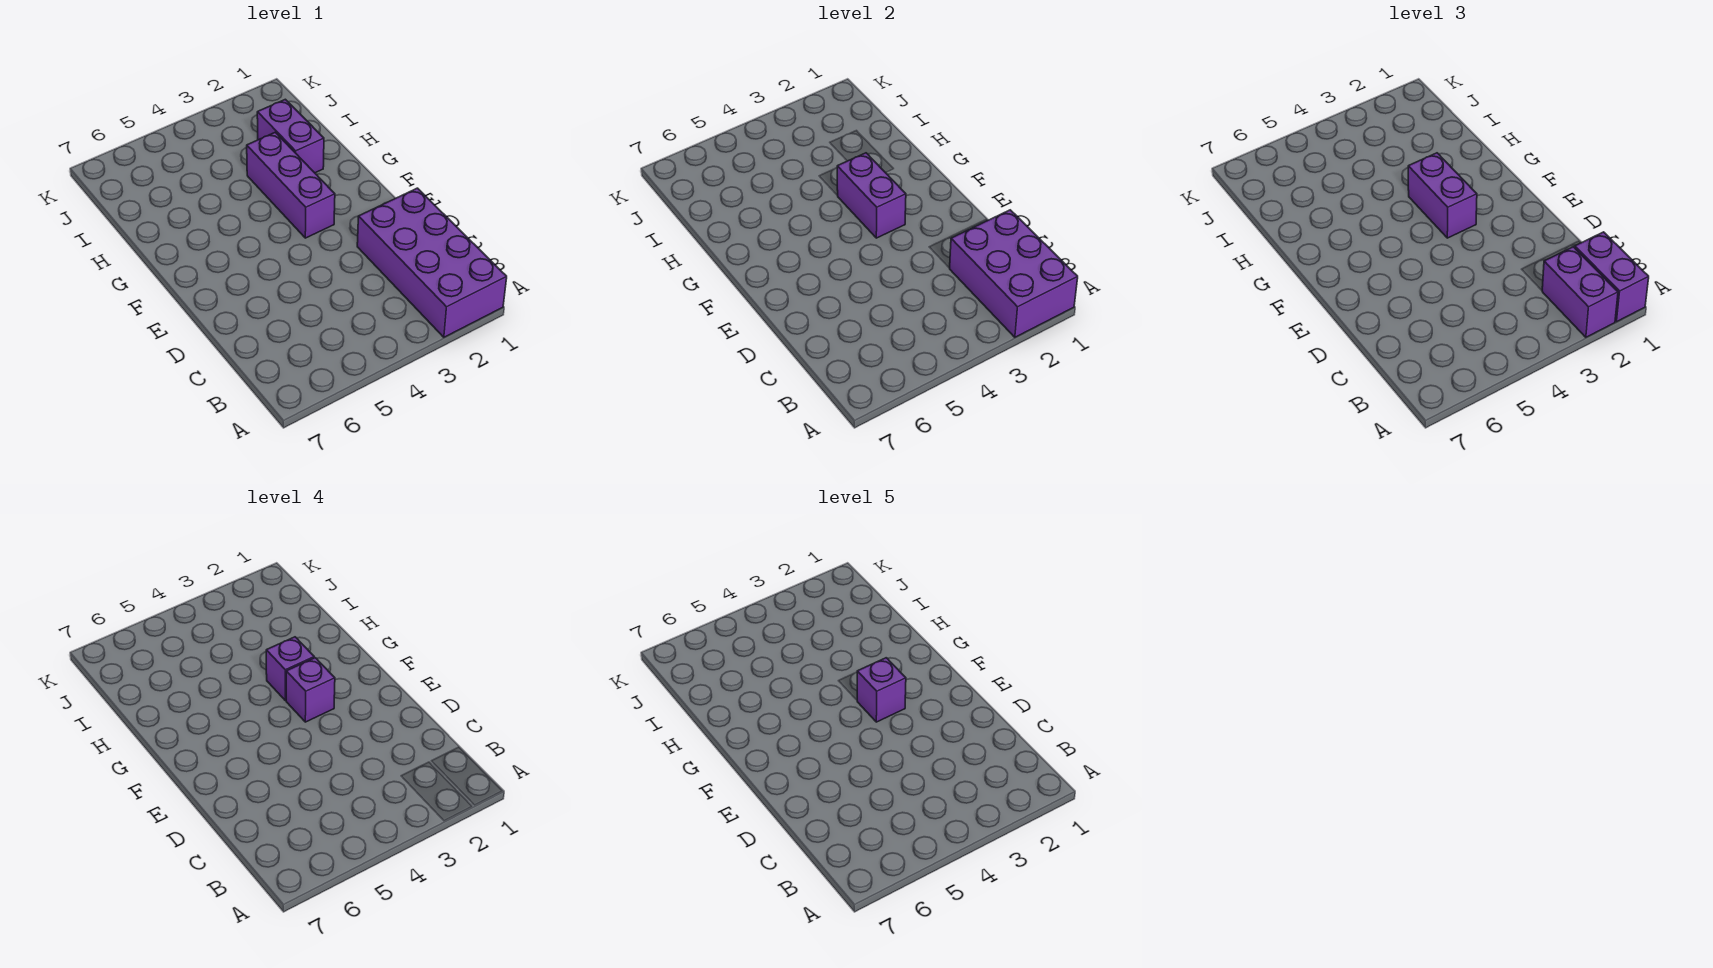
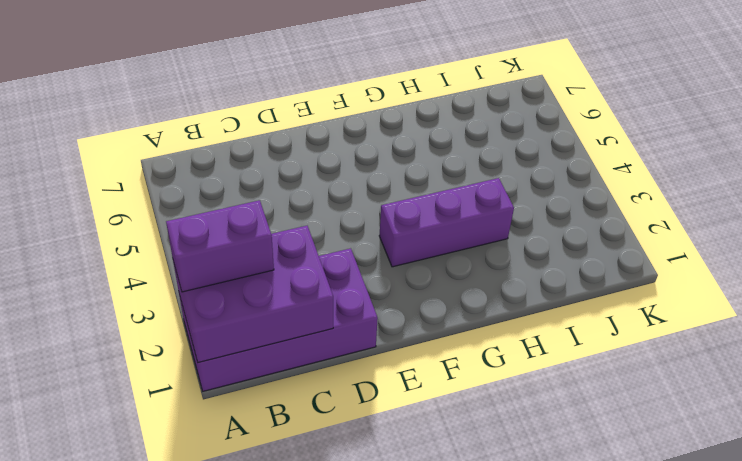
none -> purple 1x2 brick [257,99,324,173]
none -> purple 1x2 brick [837,153,906,238]

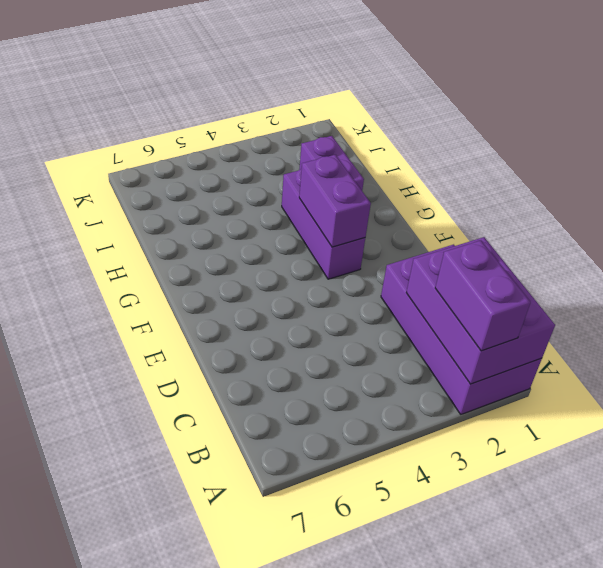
none -> purple 1x2 brick [1575,232,1649,322]
none -> purple 1x2 brick [1408,153,1477,238]

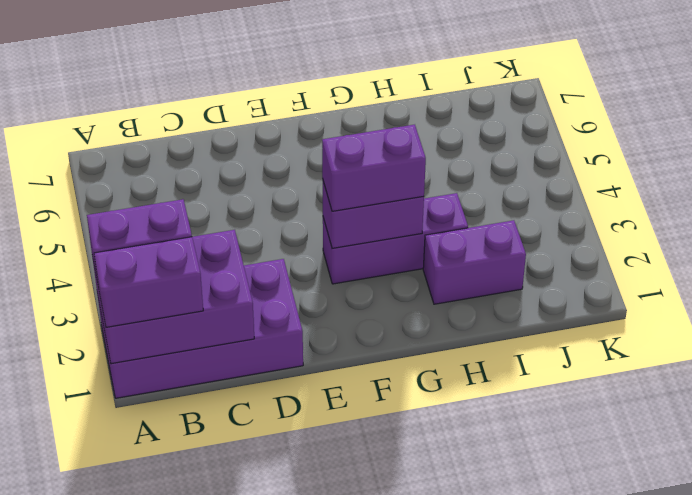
none -> purple 1x1 brick [286,658,335,722]
none -> purple 1x1 brick [266,637,314,701]

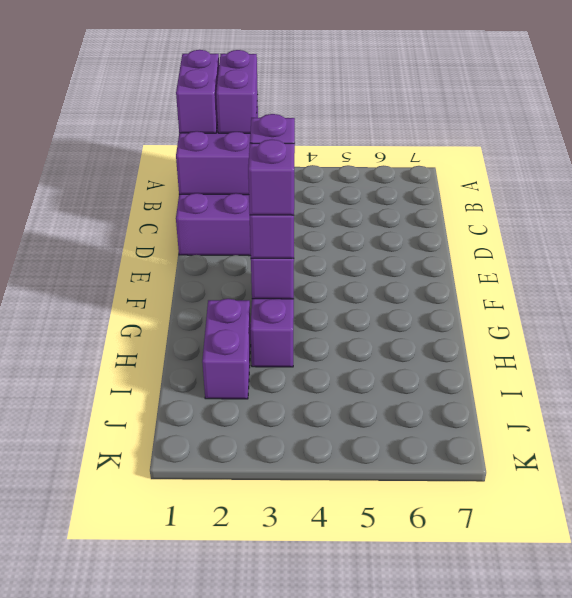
none -> purple 1x1 brick [857,658,906,722]

